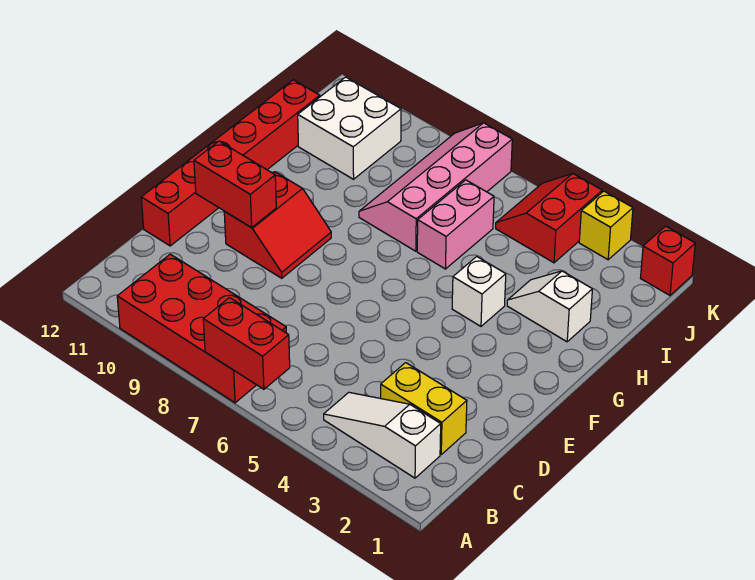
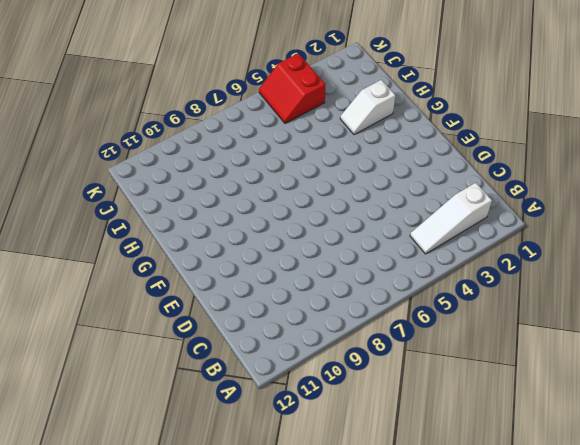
none -> red 2x4 brick [117,254,286,403]
none -> yellow 1x2 brick [381,363,467,454]
none -> red 1x6 brick [141,80,320,246]

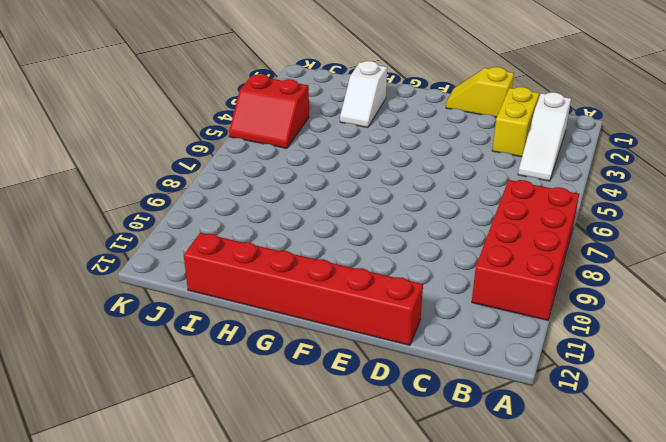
yellow 1x2 slope [446,67,514,117] -> none
none -> red 2x2 slope [224,172,331,278]
none -> white 1x1 brick [452,257,506,326]
none -> pink 1x2 brick [417,180,494,269]

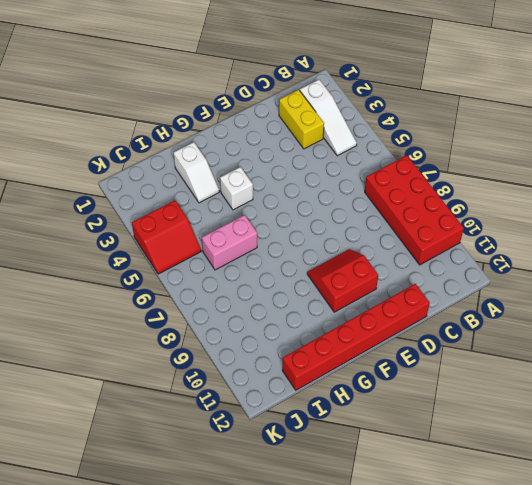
none -> pink 2x4 slope [359,123,512,251]
none -> white 2x2 brick [298,77,401,179]
none -> red 1x1 brick [641,226,695,295]

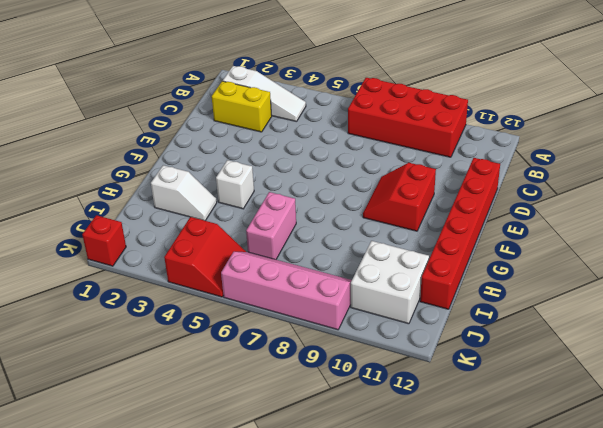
pink 2x4 slope [221,252,352,330] -> pink 2x4 slope turned to [359,123,512,251]
none -> yellow 1x1 brick [579,191,633,260]
none -> red 1x2 brick [203,298,290,389]
none -> red 1x2 brick [194,141,276,228]

